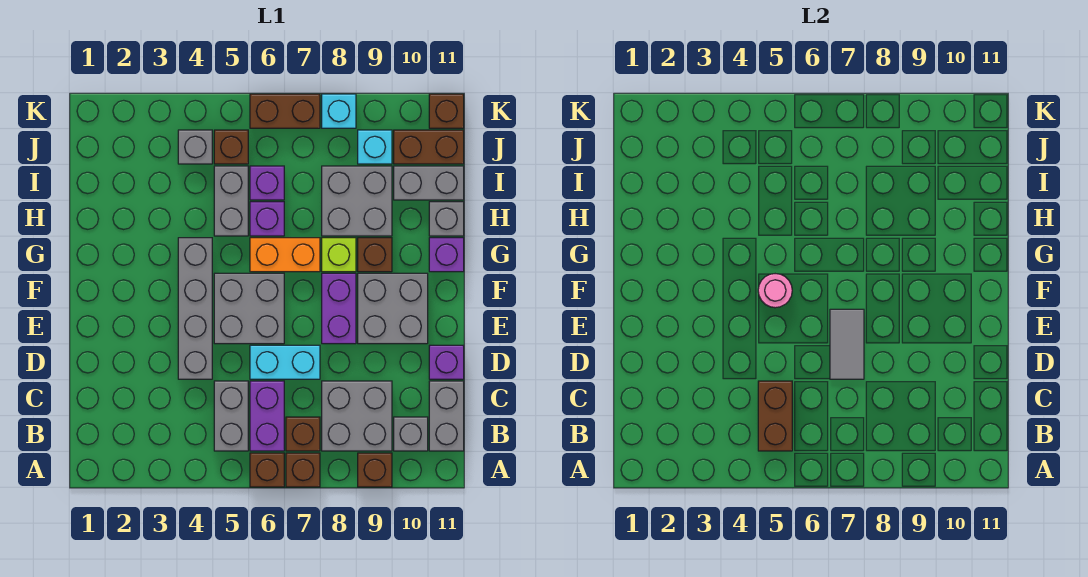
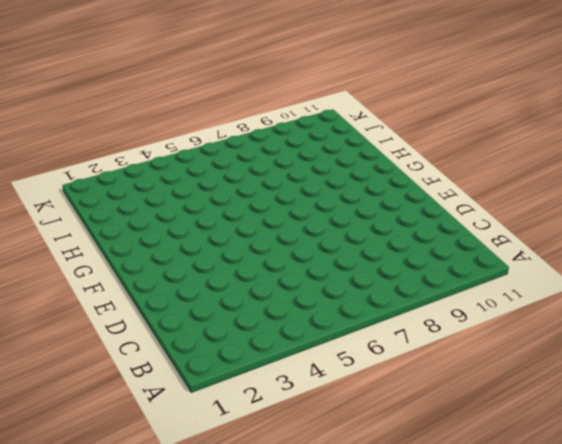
none -> brown 1x1 brick [250,453,284,487]
none -> brown 1x1 brick [286,453,320,487]
none -> brown 1x1 brick [358,453,392,487]
none -> grey 1x2 brick [214,381,248,451]

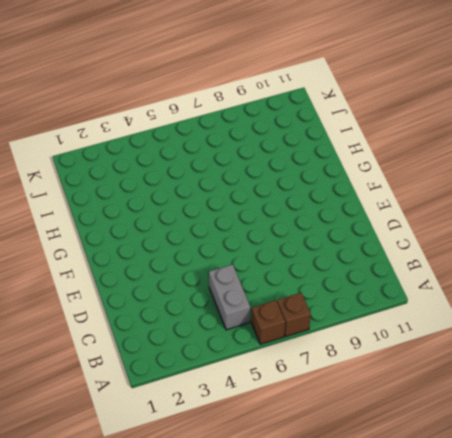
none -> brown 1x1 brick [358,453,392,487]
none -> purple 1x2 brick [250,381,284,451]
none -> brown 1x1 brick [286,417,320,451]
none -> grey 2x2 brick [322,381,392,451]

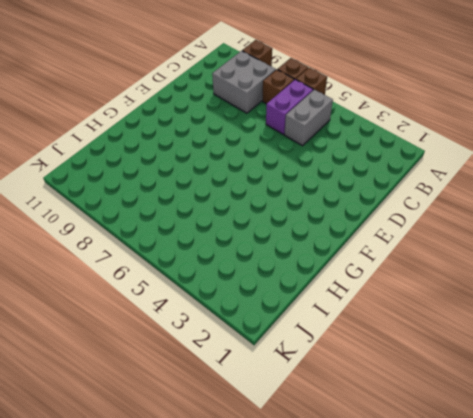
none -> grey 1x1 brick [394,417,428,451]
none -> grey 1x2 brick [429,381,464,451]
none -> grey 1x4 brick [178,238,212,379]
none -> cyan 1x2 brick [250,345,320,379]

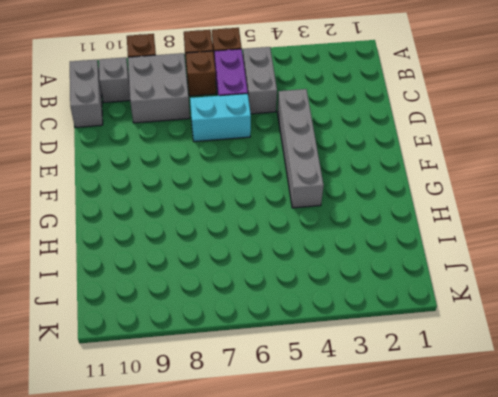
none -> purple 1x1 brick [429,345,464,379]
none -> grey 2x2 brick [214,273,284,344]
none -> purple 1x2 brick [322,273,356,344]
none -> grey 2x2 brick [358,273,428,344]

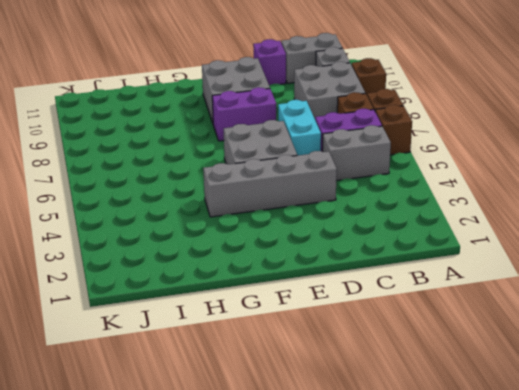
none -> orange 1x2 brick [250,238,320,272]
none -> lime 1x1 brick [322,238,356,272]
none -> brown 1x1 brick [358,238,392,272]
none -> purple 1x1 brick [429,238,464,272]

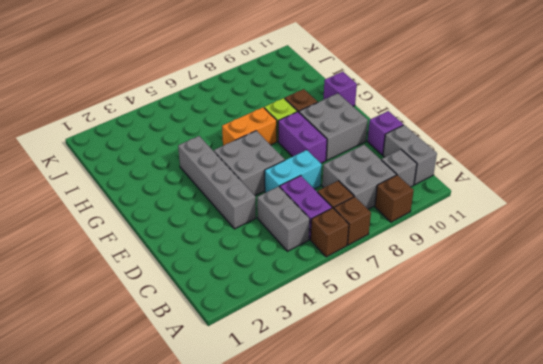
none -> grey 1x2 brick [214,166,248,236]
none -> purple 1x1 brick [250,202,284,236]
none -> grey 2x2 brick [322,166,392,236]
none -> grey 1x1 brick [429,202,464,236]

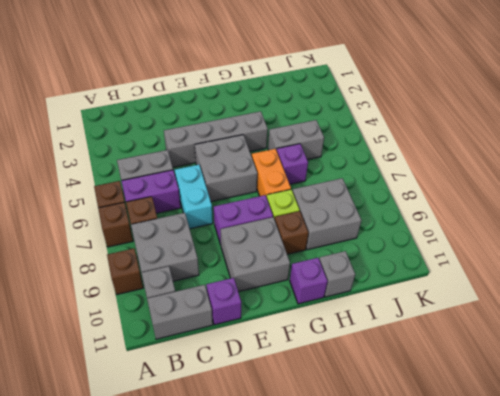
none -> purple 1x1 brick [250,166,284,200]
none -> grey 1x2 brick [394,166,464,200]
none -> grey 1x1 brick [178,130,212,164]
none -> brown 1x1 brick [214,130,248,164]

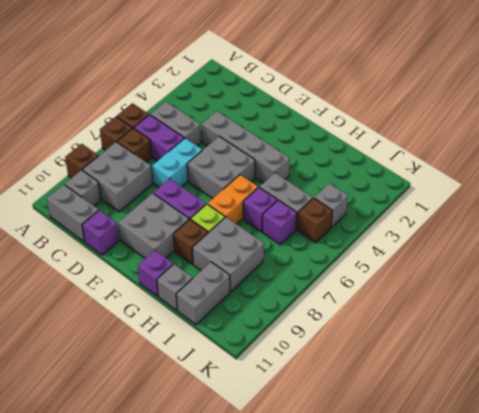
none -> cyan 1x1 brick [358,130,392,164]
none -> brown 1x2 brick [394,130,464,164]
none -> brown 1x2 brick [250,94,320,128]
none -> cyan 1x1 brick [322,94,356,128]

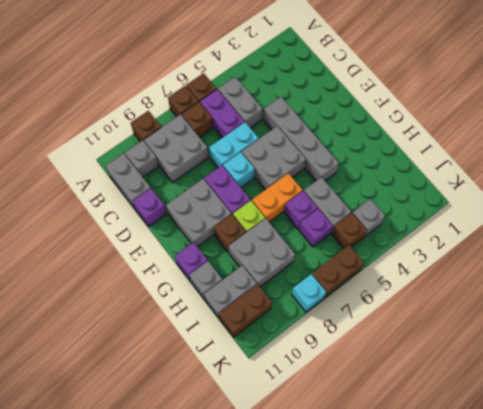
cyan 1x1 brick [223,152,254,187] -> cyan 1x1 brick moved to [358,130,392,164]
none -> brown 1x1 brick [429,94,464,128]
none -> brown 1x2 brick [758,381,792,451]
none -> grey 1x2 tile [830,309,864,379]
none -> pink 1x1 round brick [758,274,792,308]

